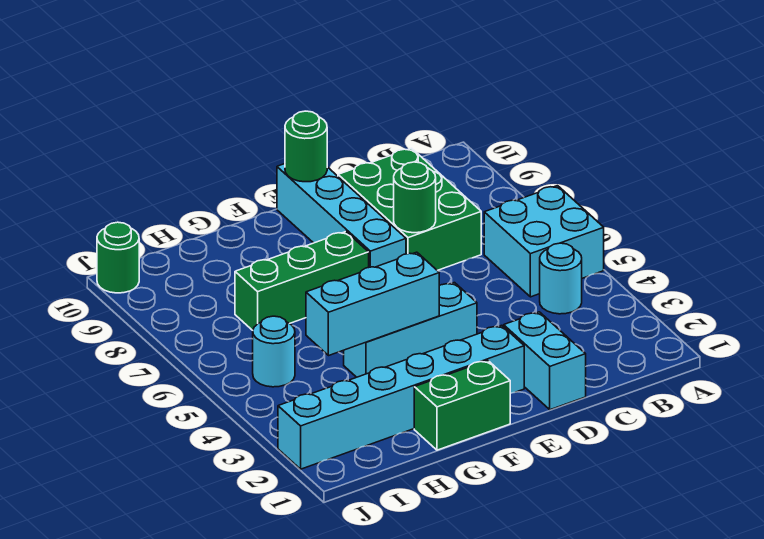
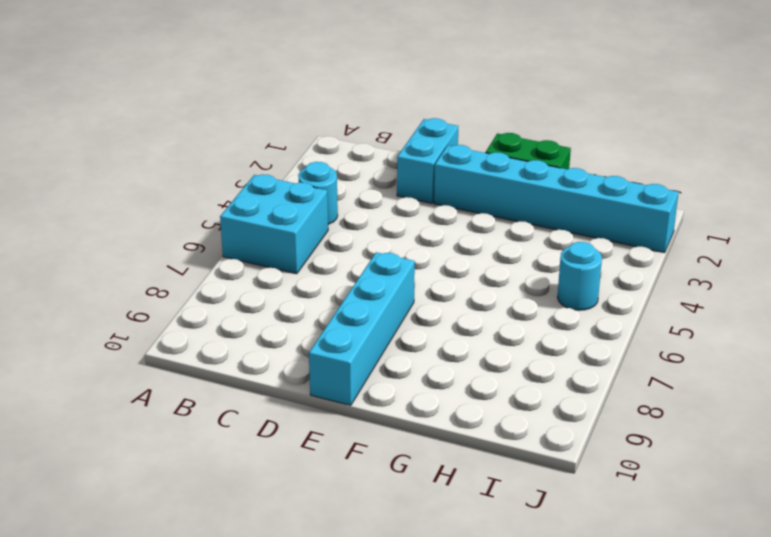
none -> green 2x3 brick [338,148,481,270]
none -> cyan 1x3 brick [344,283,477,377]
none -> green 1x3 brick [235,232,369,330]

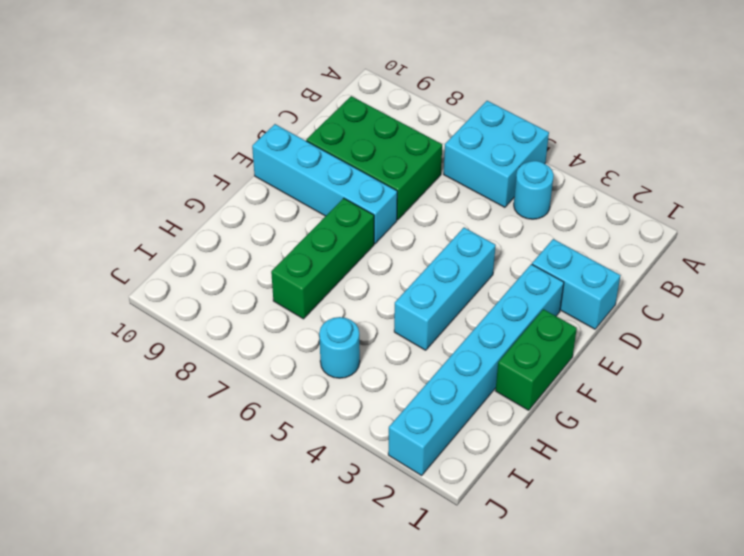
none -> green 1x1 round brick [97,222,139,293]
none -> green 1x1 round brick [394,162,436,233]
none -> green 1x1 round brick [285,111,327,182]

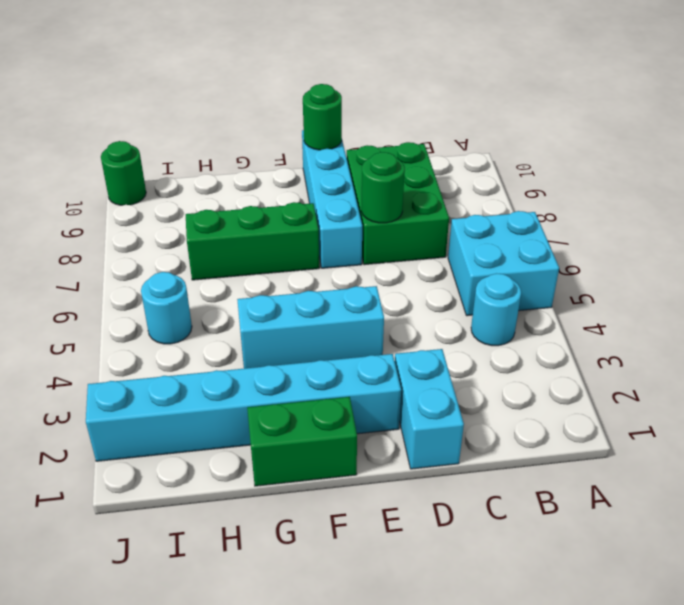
none -> cyan 1x3 brick [306,252,439,356]

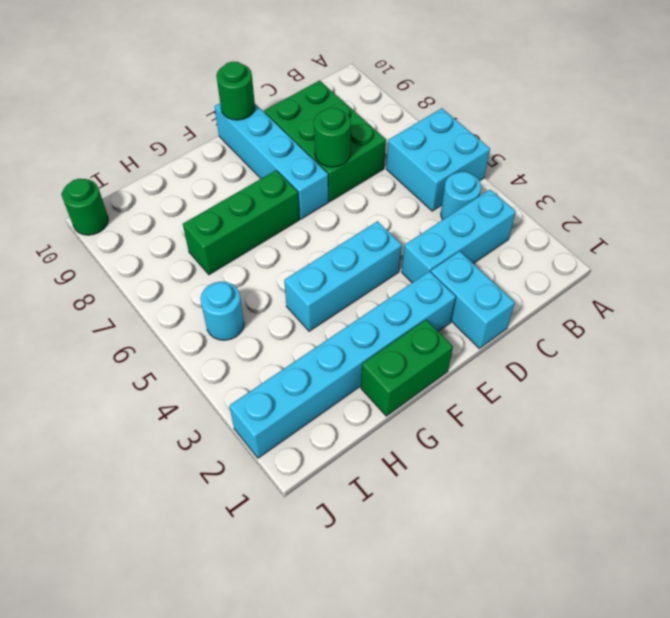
cyan 1x3 brick [402,189,516,283] -> cyan 1x3 brick moved to [306,252,439,356]

